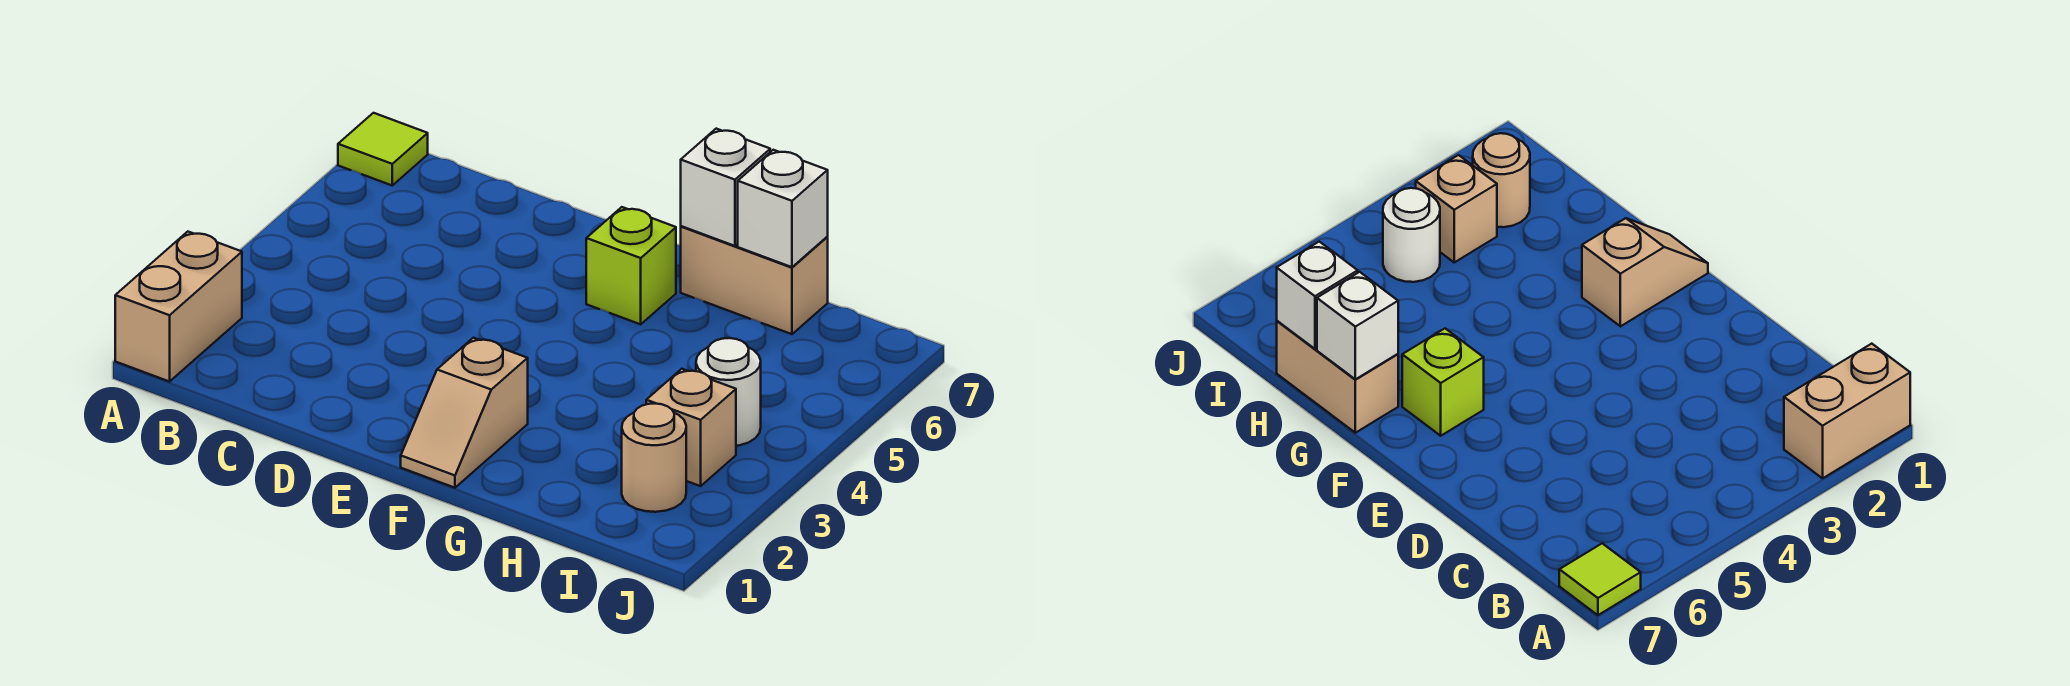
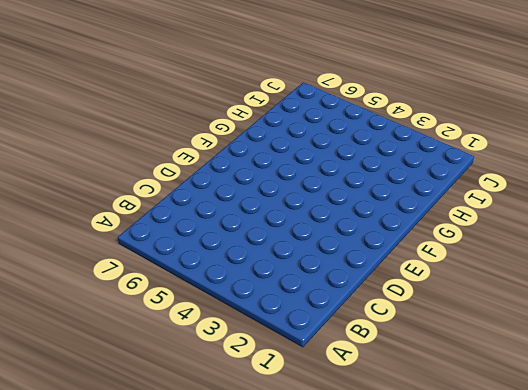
none -> tan 1x2 brick [115,232,242,382]
none -> lime 1x1 tile [338,113,428,185]

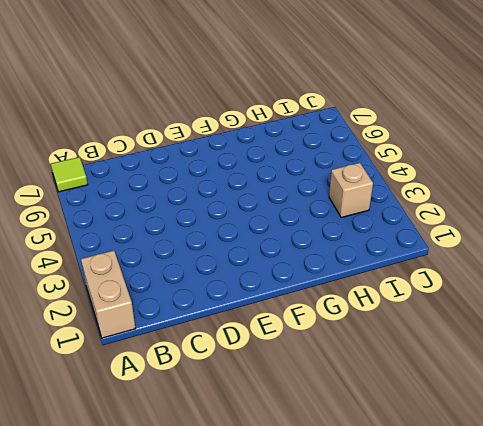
none -> tan 1x2 slope [401,338,528,488]
none -> lime 1x1 brick [586,207,676,324]

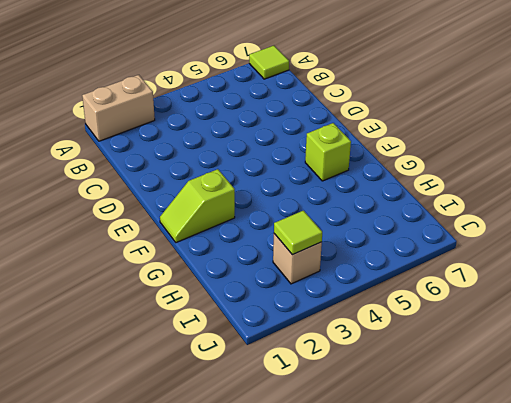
lime 1x2 slope [160,169,235,243] -> tan 1x2 slope [401,338,528,488]
lime 1x1 tile [274,211,322,255] -> none
none -> tan 1x2 brick [681,226,828,334]
none -> tan 1x1 round brick [622,404,686,512]

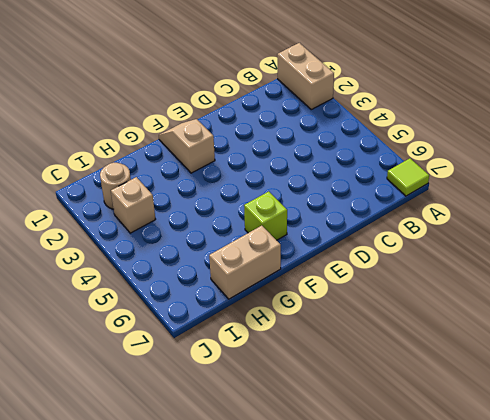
none -> white 1x1 round brick [696,338,761,446]
none -> white 1x1 brick [681,129,770,246]

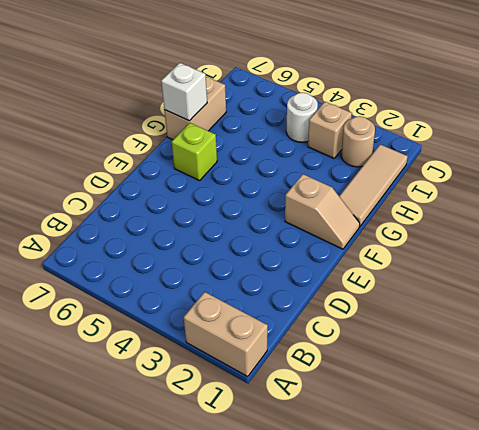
tan 1x3 tile [339,144,408,227] -> none
none -> lime 1x1 tile [338,113,428,185]
none -> white 1x1 brick [738,150,828,267]

